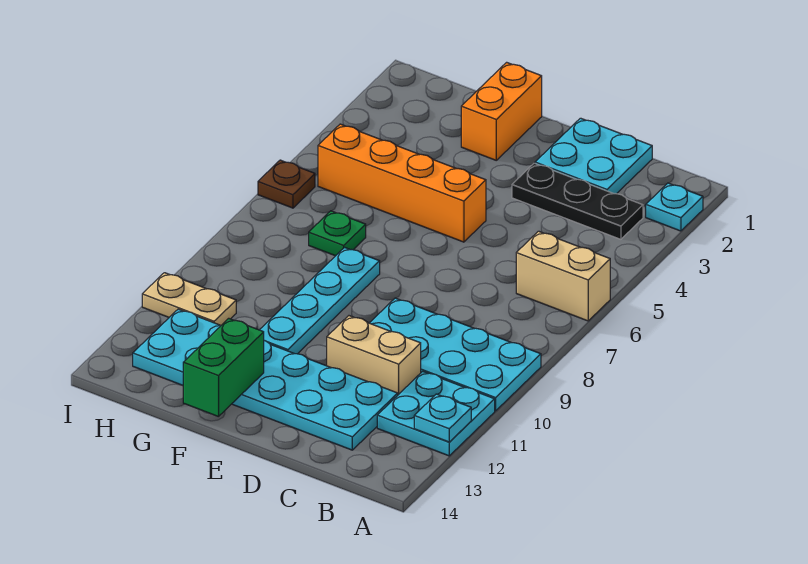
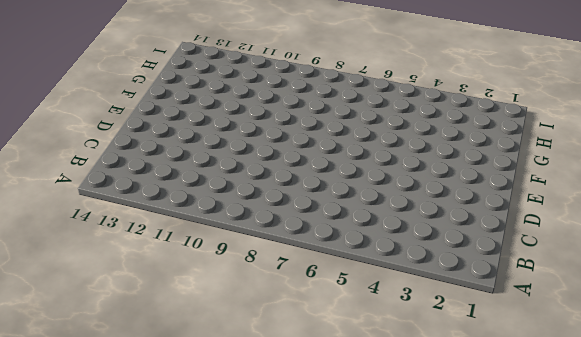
none -> cyan 1x1 plate [646,183,703,231]
none -> tan 1x2 brick [516,231,610,321]
none -> cyan 2x4 plate [370,298,541,411]

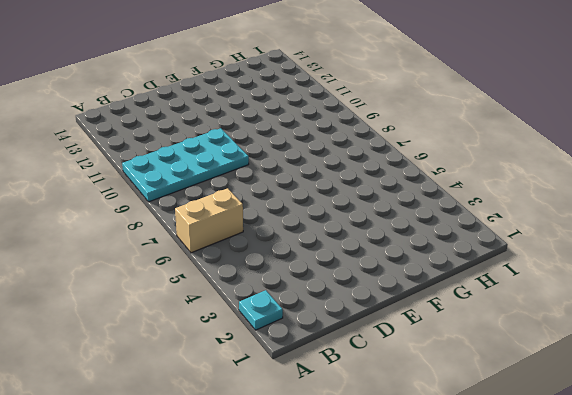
none -> cyan 2x2 plate [377,371,495,456]
none -> black 1x3 plate [512,163,643,239]
none -> cyan 2x2 plate [535,118,652,194]

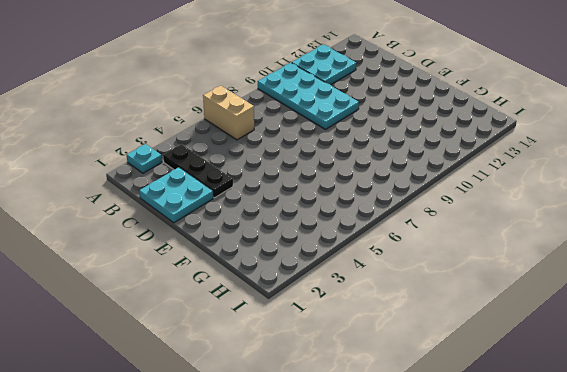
none -> tan 1x2 brick [327,316,421,395]
none -> cyan 2x6 plate [133,309,398,450]
none -> orange 1x4 brick [318,124,486,242]

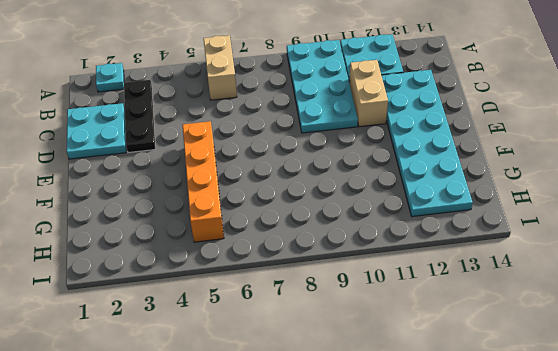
none -> orange 1x2 brick [461,62,542,160]
none -> cyan 1x4 plate [260,247,380,354]
none -> green 1x1 plate [309,211,366,256]

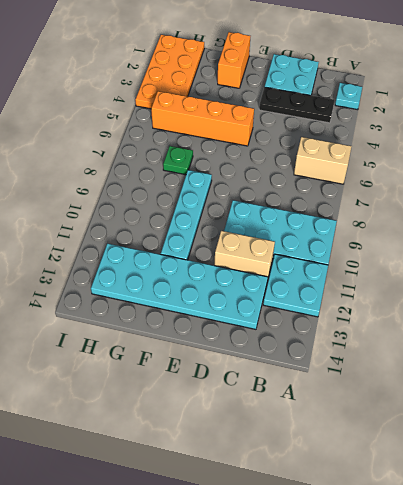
orange 2x4 plate [135,35,204,109] -> none
none -> tan 1x2 plate [142,273,236,325]
none -> brown 1x1 plate [258,160,315,208]
none -> cyan 1x1 plate [414,394,471,442]

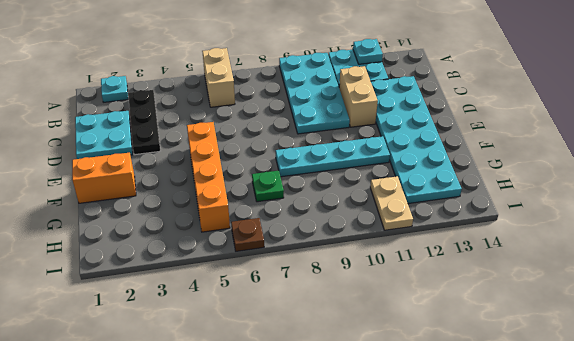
none -> green 1x2 brick [183,318,264,417]

